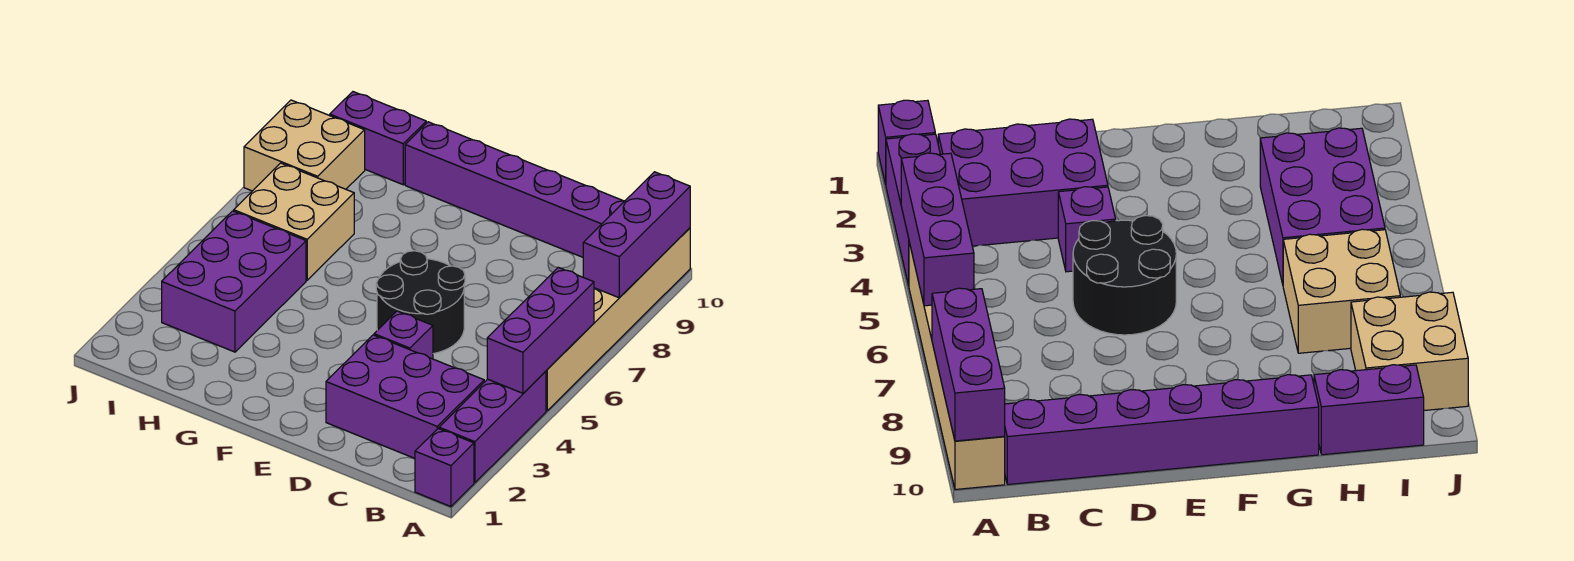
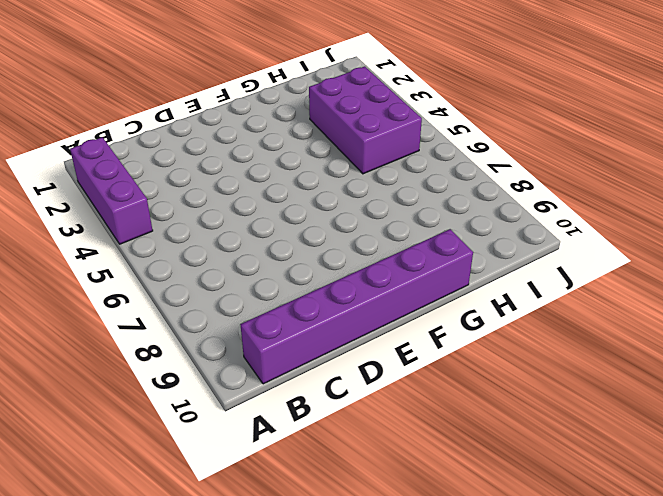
none -> purple 1x1 brick [415,429,474,507]
none -> tan 1x6 brick [546,228,690,411]
none -> purple 2x3 brick [326,335,484,458]

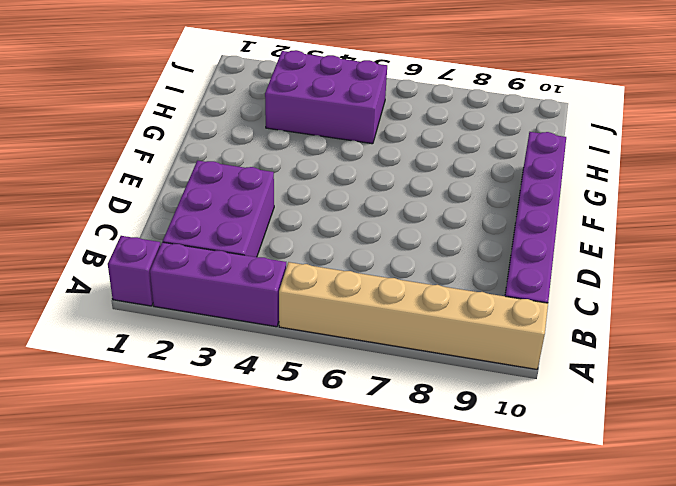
none -> purple 1x1 brick [374,311,433,359]
none -> black 2x2 round brick [376,251,465,354]
none -> tan 2x2 brick [234,163,354,280]

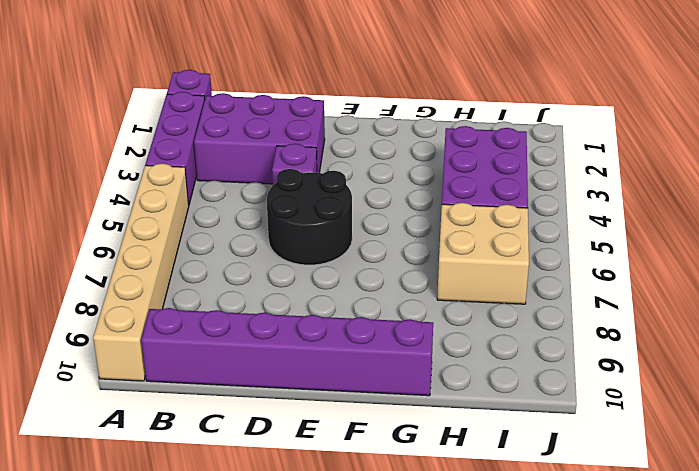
none -> purple 1x2 brick [330,92,426,185]
none -> tan 2x2 brick [244,100,365,191]
none -> purple 1x3 brick [487,267,594,393]

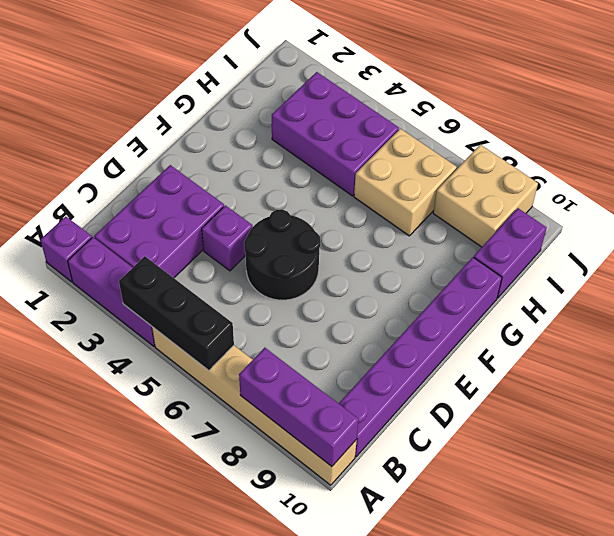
black 1x3 brick [119,256,234,371] -> purple 1x3 brick [487,267,594,393]

